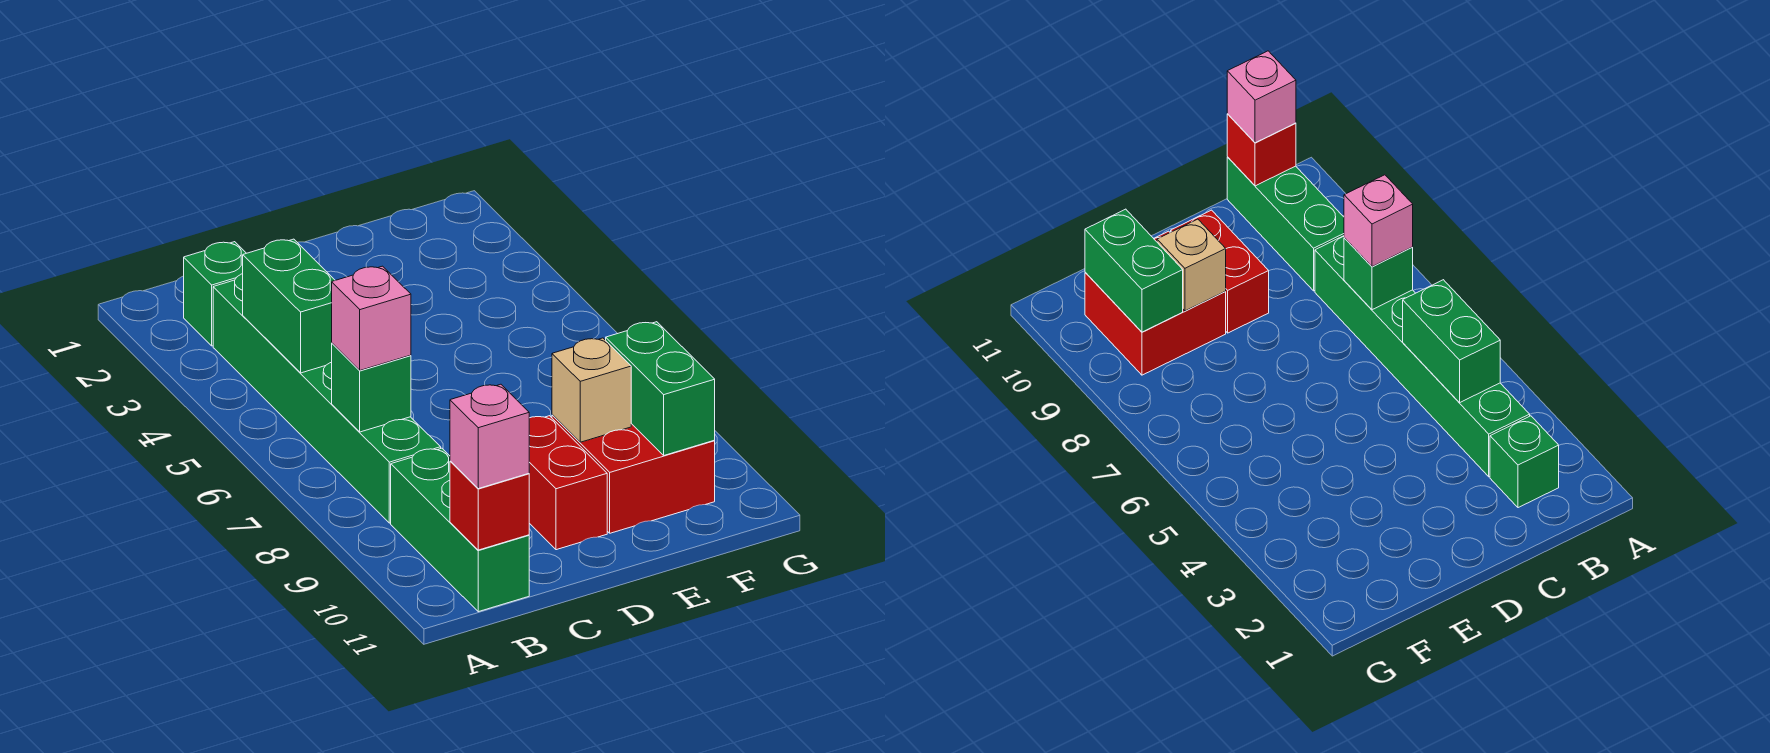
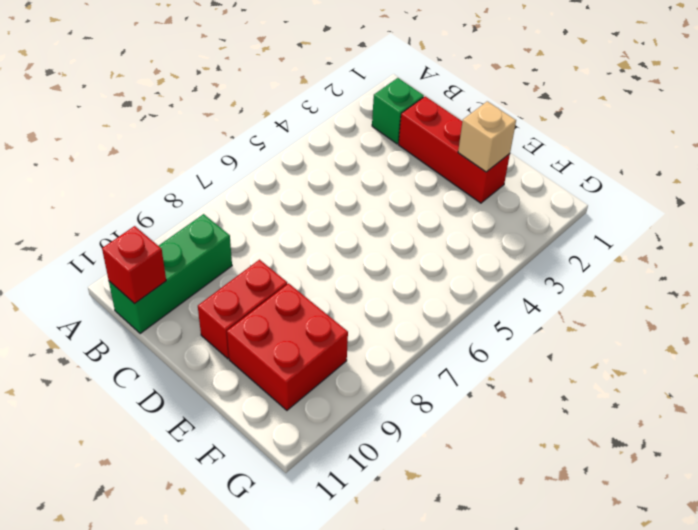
red 1x3 brick [398,96,510,203] -> none
tan 1x1 brick [458,101,516,172] -> tan 1x1 brick moved to [552,338,631,442]
none -> green 1x6 brick [213,274,441,523]
none -> green 1x2 brick [243,239,335,373]
none -> green 1x1 brick [332,343,411,432]

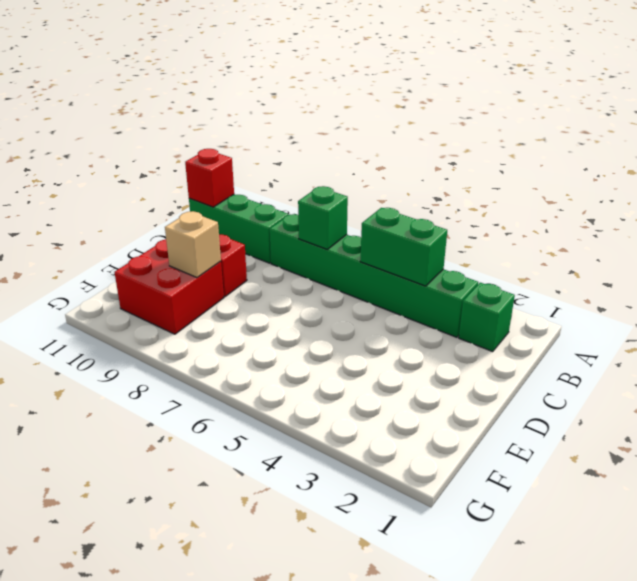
none -> green 1x2 brick [606,322,715,455]
none -> pink 1x1 brick [332,266,411,370]
none -> pink 1x1 brick [450,384,529,489]

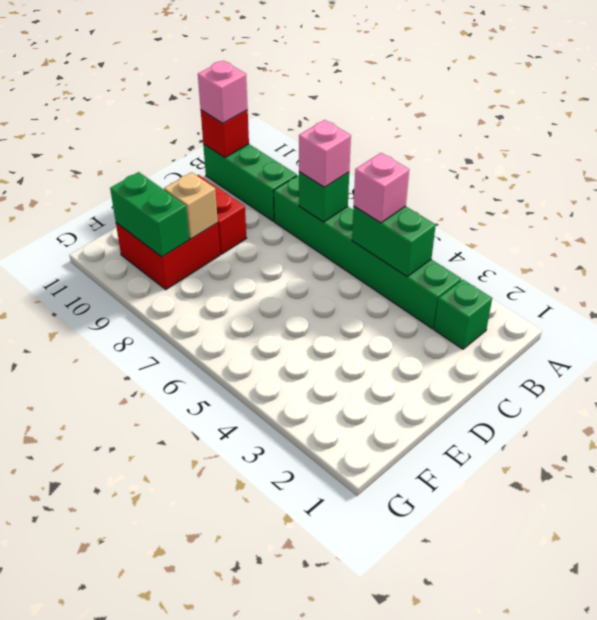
pink 1x1 brick [354,153,409,223] -> none

